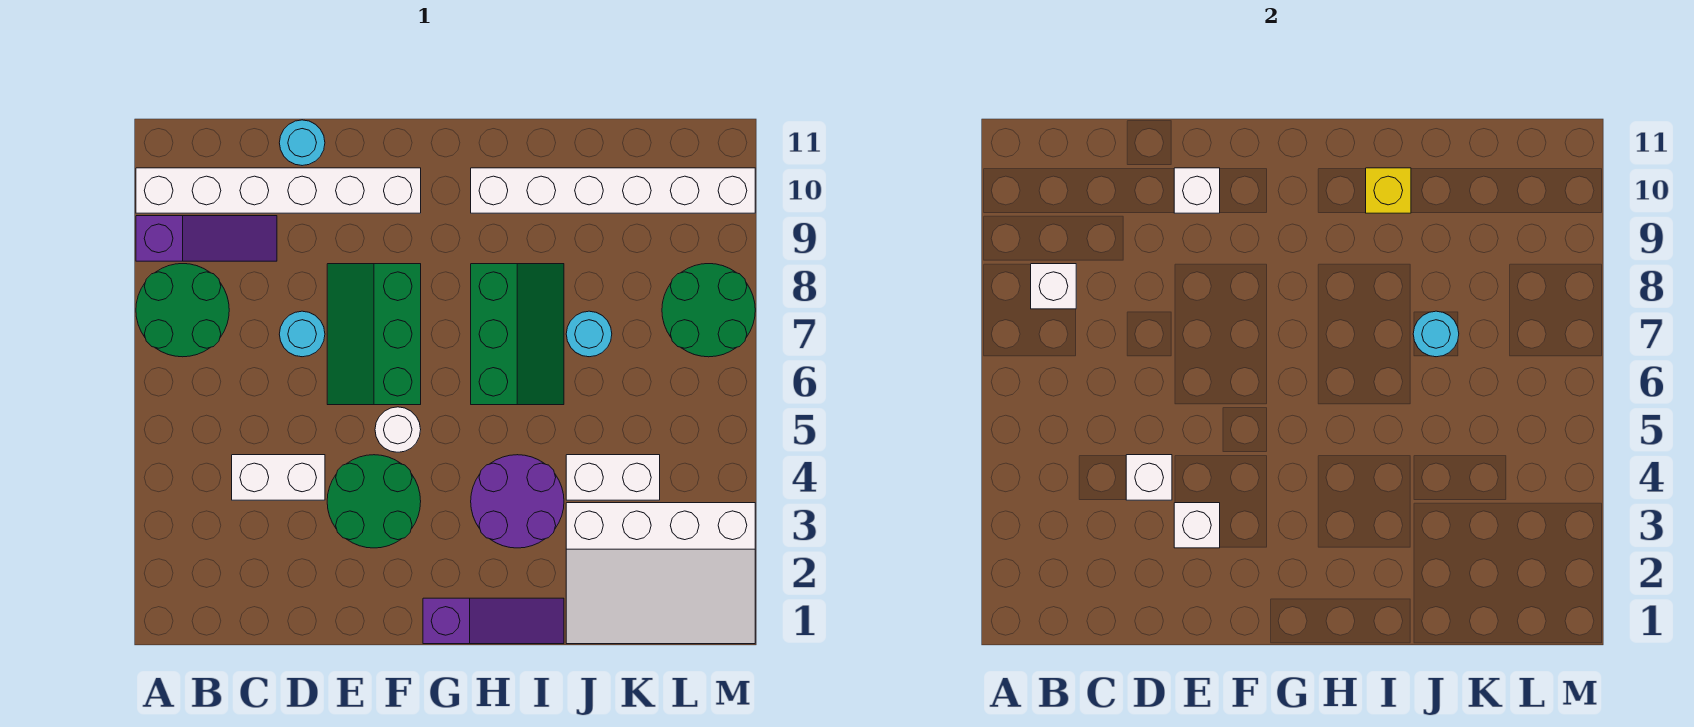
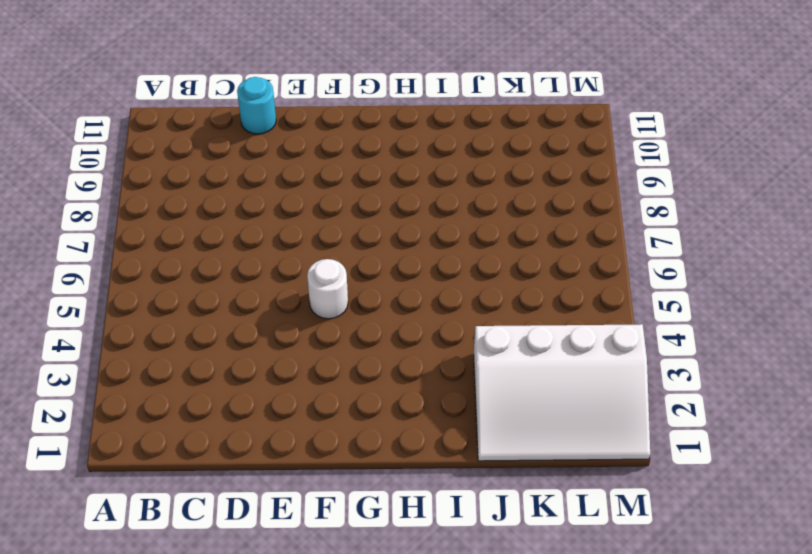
none -> green 2x2 round brick [136,264,229,357]
none -> purple 1x3 slope [136,216,277,261]
none -> white 1x6 brick [136,168,421,213]

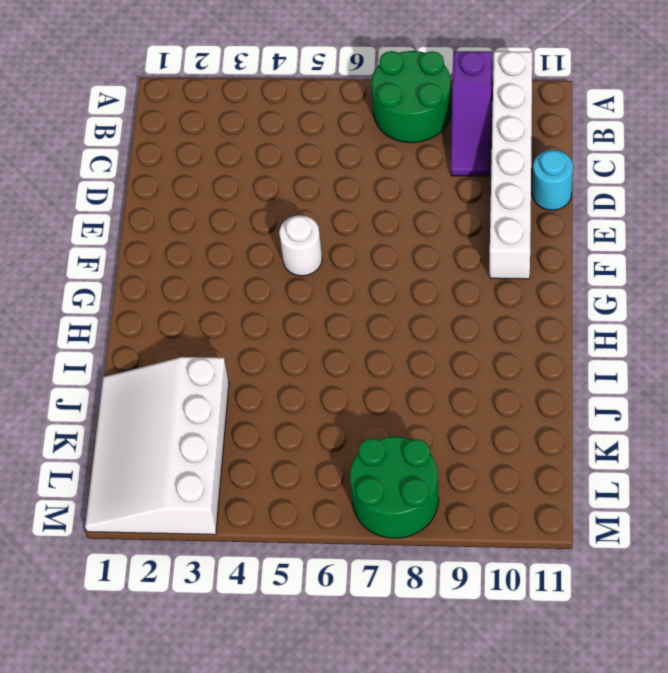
none -> white 1x2 brick [232,455,325,500]
none -> cyan 1x1 round brick [279,311,325,357]
none -> green 2x2 round brick [327,455,421,548]

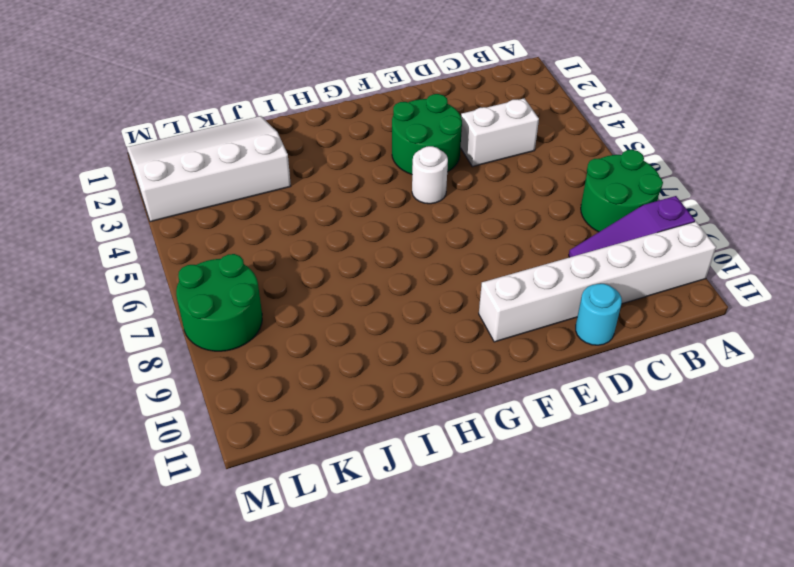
none -> cyan 1x1 round brick [279,311,325,357]
none -> green 2x3 slope [327,264,421,405]
none -> purple 1x3 slope [423,598,564,644]

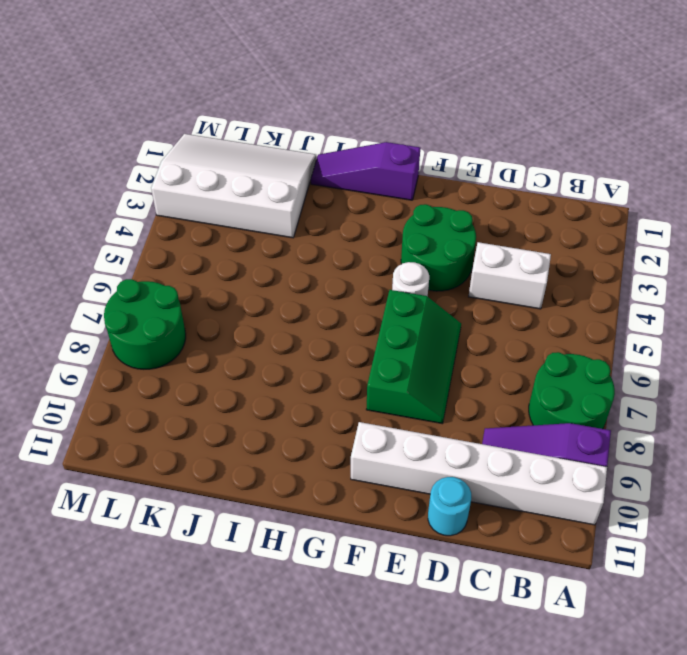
none -> cyan 1x1 round brick [279,311,325,357]
none -> purple 2x2 round brick [471,455,564,548]
none -> green 2x3 slope [471,264,564,405]

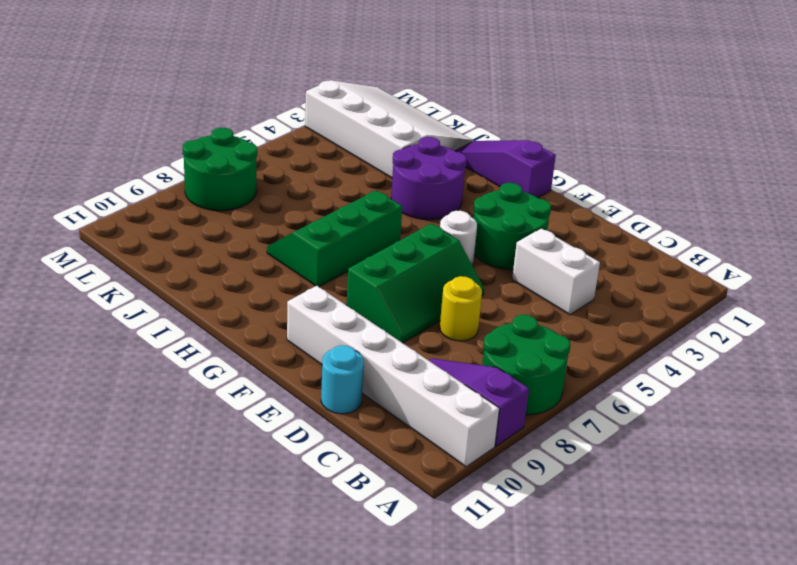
yellow 1x1 round brick [440,276,482,341] -> cyan 1x1 round brick [279,311,325,357]
none -> white 1x6 brick [471,168,755,213]
none -> white 1x2 brick [566,455,660,500]
none -> cyan 1x1 round brick [566,311,612,357]

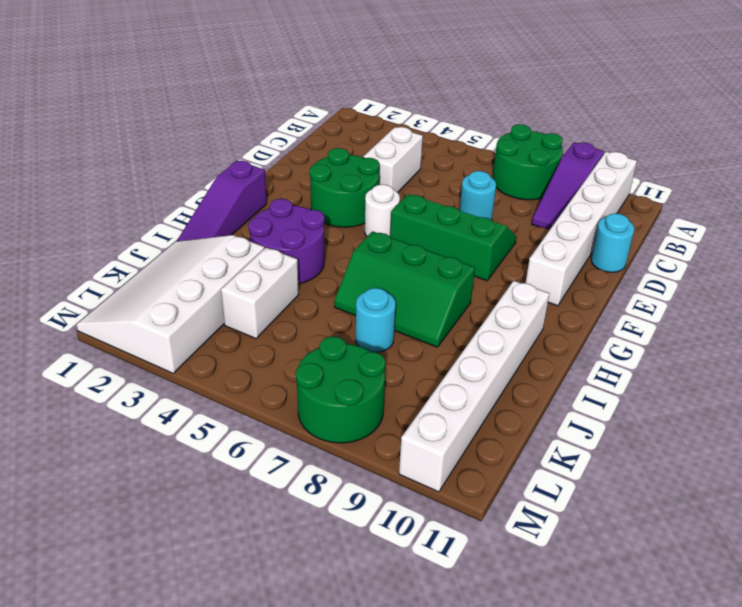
none -> white 1x1 brick [1031,264,1076,309]
none -> white 1x1 brick [1126,455,1172,500]
none -> white 1x1 brick [1174,503,1220,548]

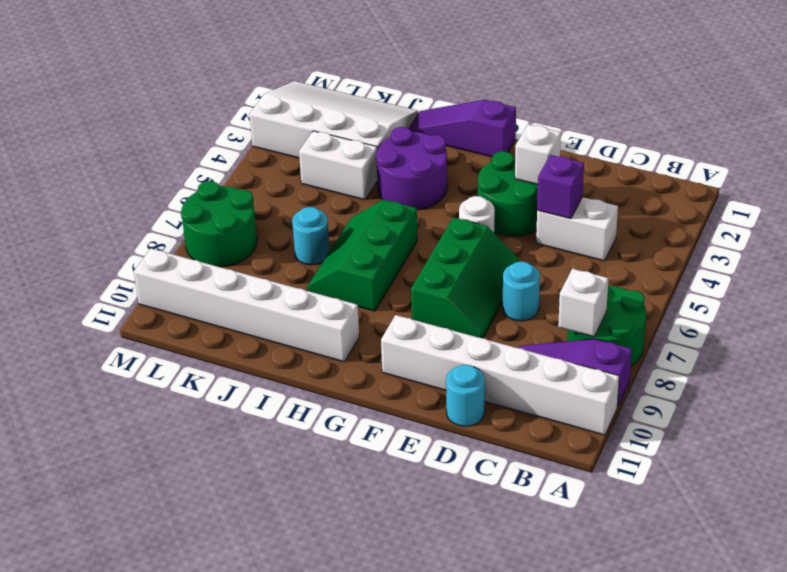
purple 1x1 brick [537,155,584,219] -> white 1x1 brick [1126,455,1172,500]
none -> white 1x1 brick [1174,168,1220,213]
none -> yellow 1x1 brick [1366,168,1411,213]
none -> cyan 1x1 round brick [1413,311,1459,357]

